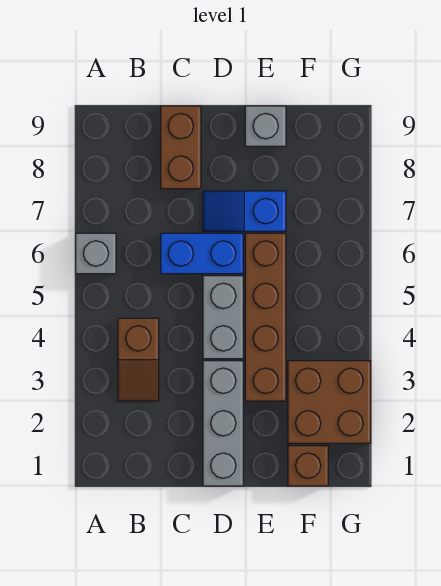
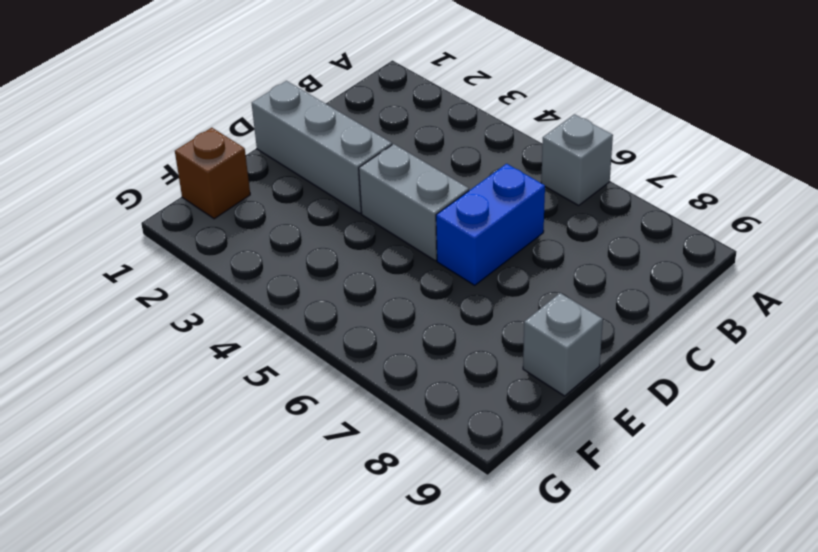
none -> brown 1x2 slope [118,318,159,401]
none -> brown 1x2 brick [161,106,201,189]

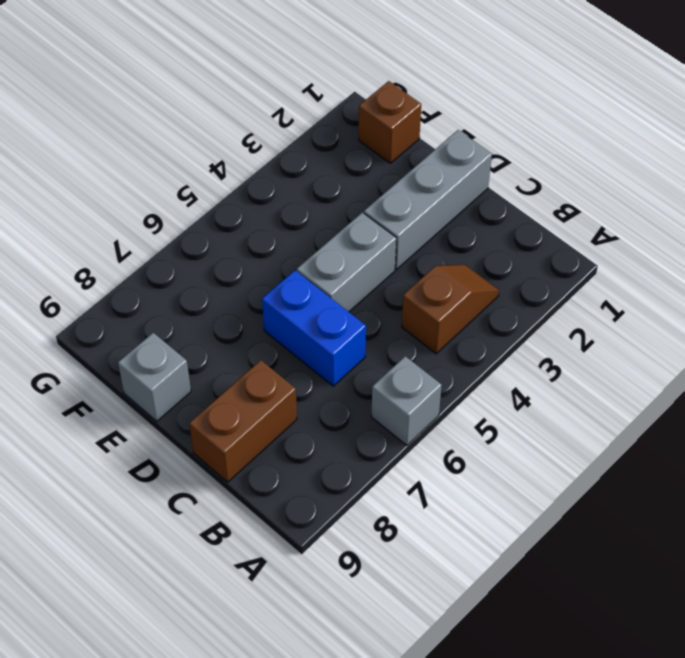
none -> blue 1x2 slope [203,191,286,231]
none -> brown 1x4 brick [245,233,286,401]

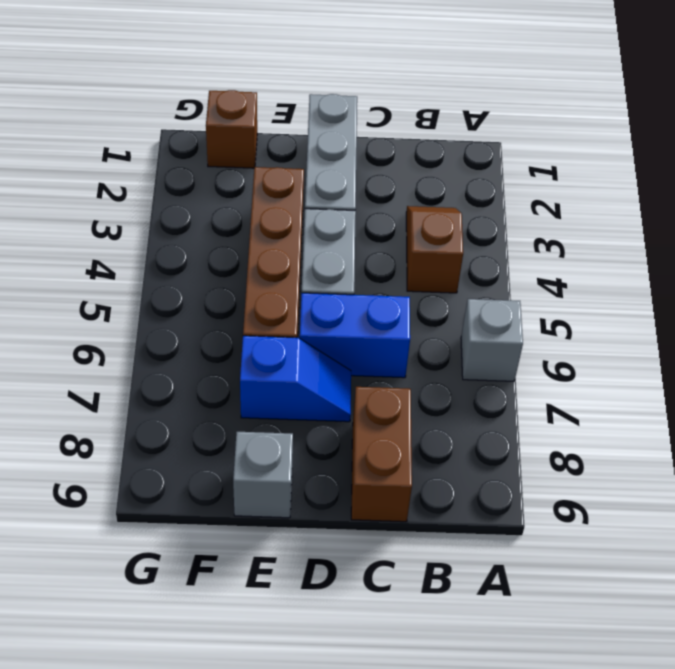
none -> brown 2x2 brick [288,361,371,443]

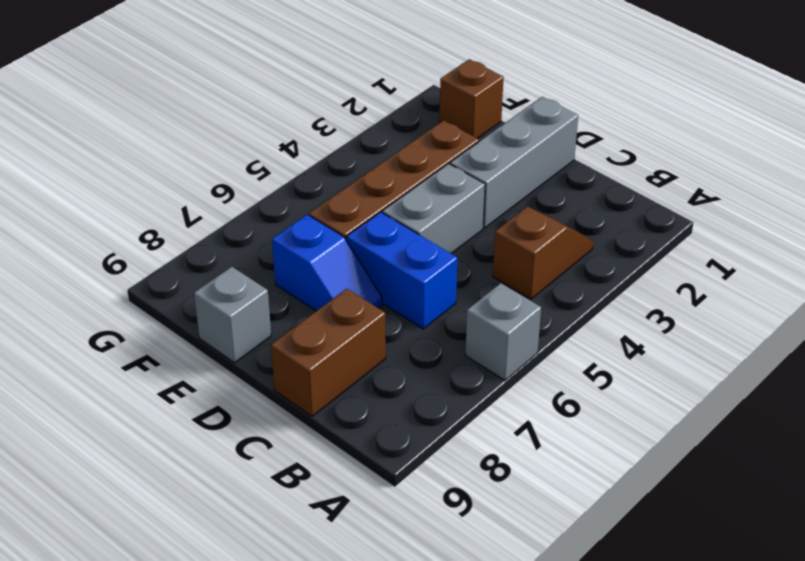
none -> brown 2x2 brick [288,361,371,443]

